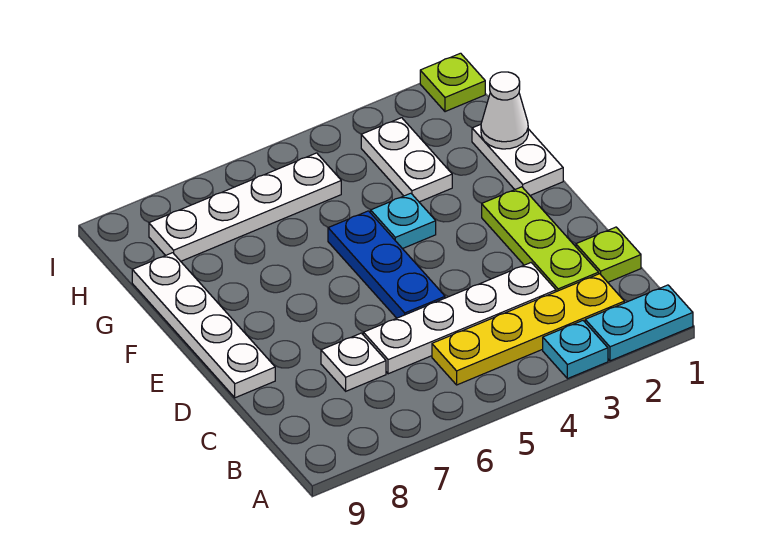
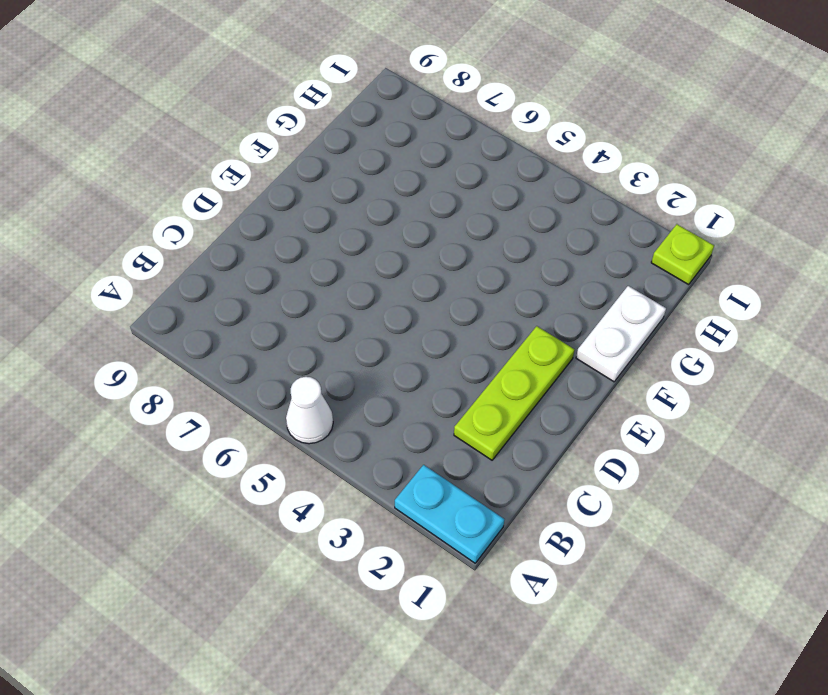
white 1x1 cone [286,377,333,444] -> white 1x1 cone moved to [481,72,528,149]
none -> cyan 1x1 plate [543,321,608,379]
none -> yellow 1x4 plate [432,274,624,385]
none -> lime 1x1 plate [576,227,641,282]

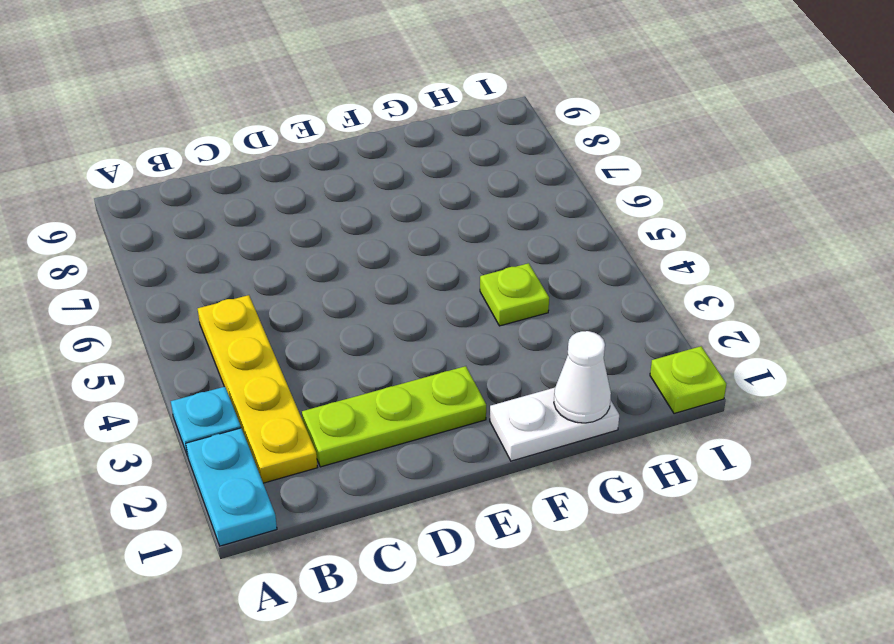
lime 1x1 plate [480,263,549,326] -> lime 1x1 plate moved to [576,227,641,282]
none -> white 1x4 plate [363,263,556,374]
none -> white 1x1 plate [321,333,386,391]
none -> blue 1x3 plate [328,211,445,318]

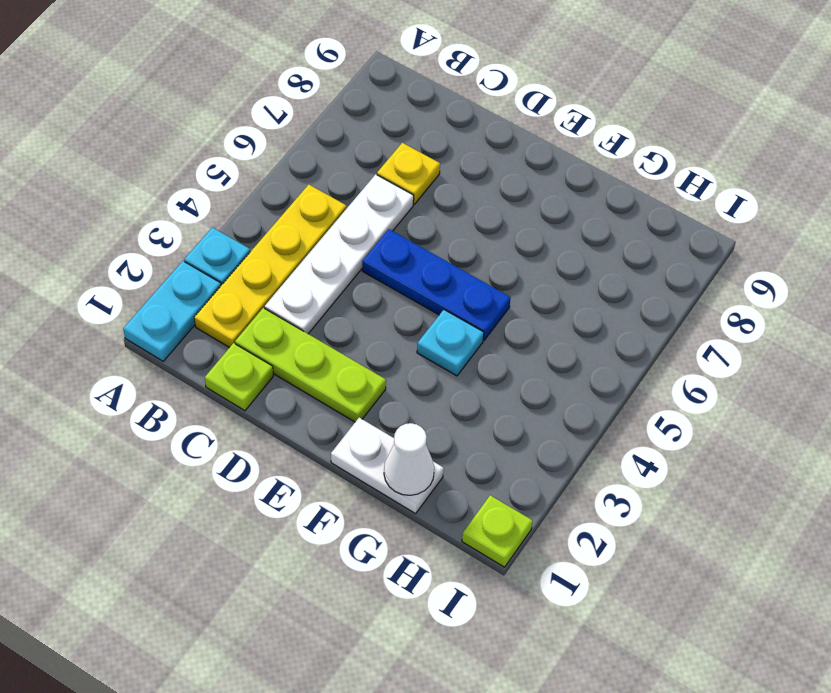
yellow 1x1 plate [377,143,440,204] -> white 1x1 plate [321,333,386,391]
none -> white 1x4 plate [132,253,275,398]
none -> white 1x2 plate [361,118,452,202]
none -> white 1x4 plate [149,153,341,261]

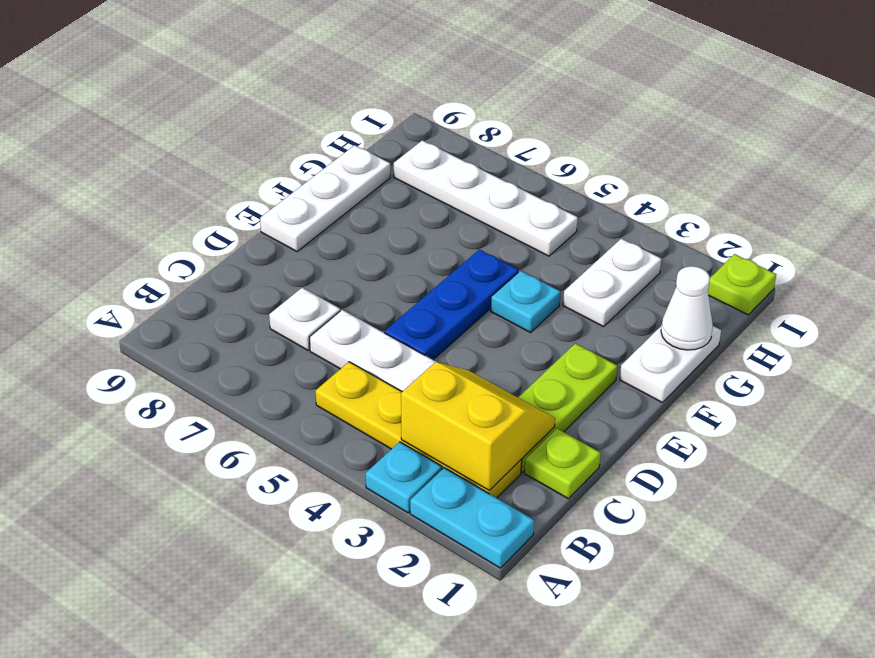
yellow 2x2 slope [401,362,555,491] -> none
white 1x3 plate [260,145,390,252] -> white 1x4 plate [132,253,275,398]

